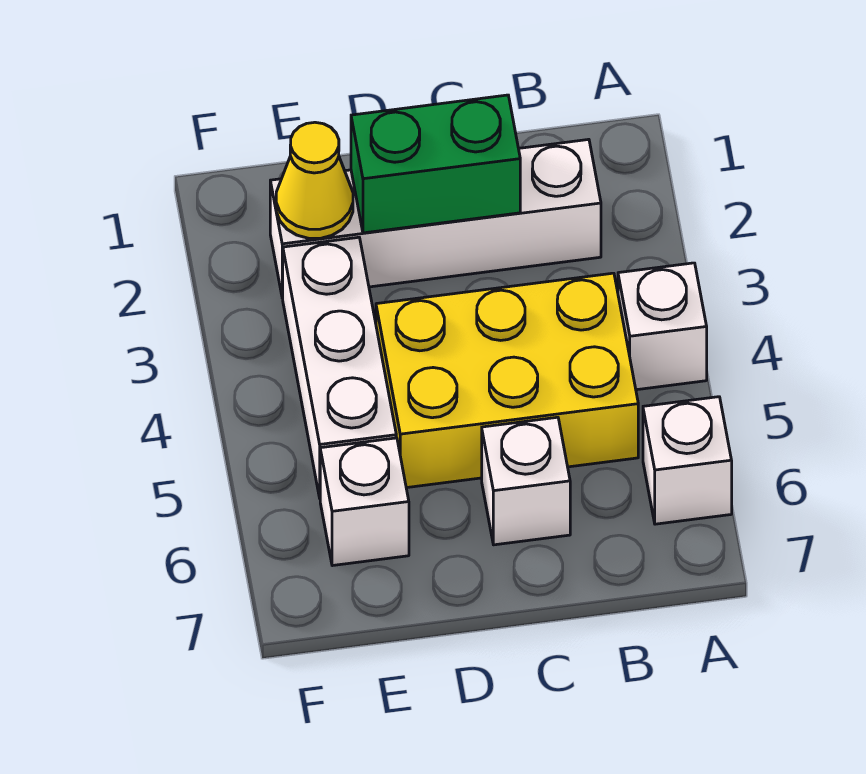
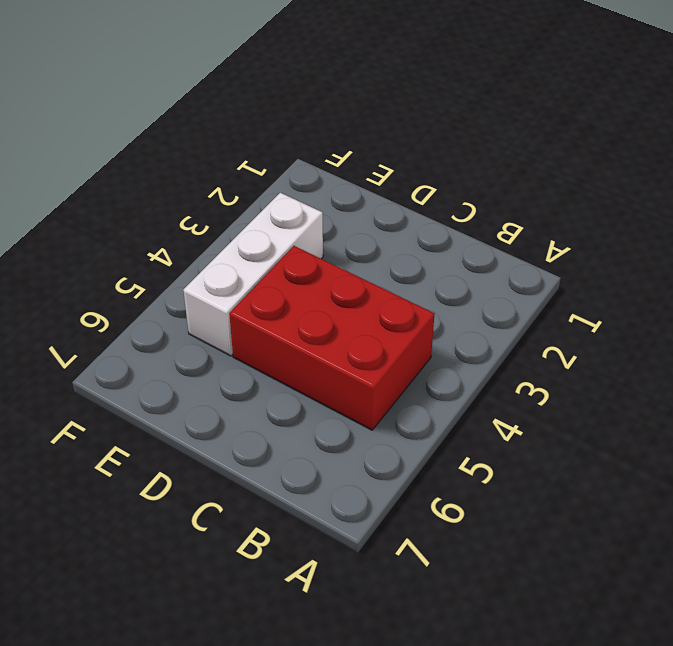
red 2x3 brick [229,246,434,430] -> yellow 2x3 brick [376,273,638,488]
none -> white 1x1 brick [618,263,707,390]
none -> white 1x1 brick [643,397,732,524]

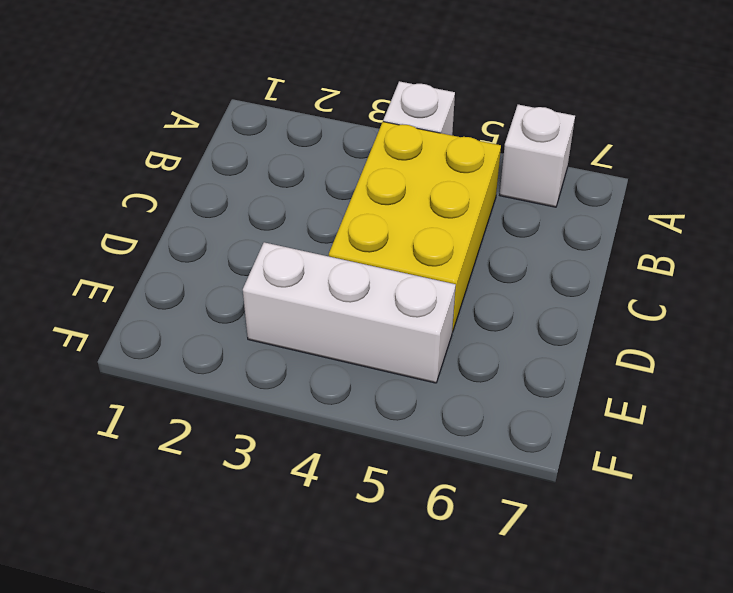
none -> white 1x4 brick [270,139,601,298]
none -> white 1x1 brick [482,417,570,545]

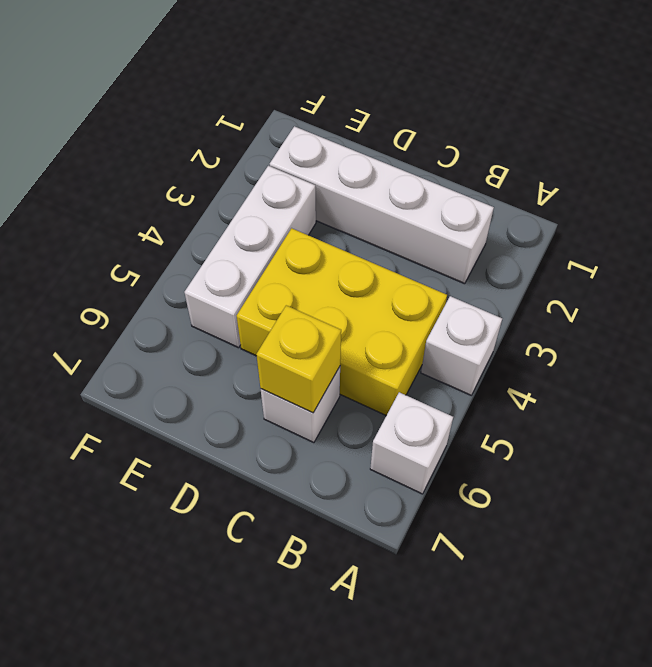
yellow 1x1 brick [256,305,341,413] -> none
none -> white 1x1 brick [320,438,409,566]
none -> green 1x2 brick [351,95,520,233]

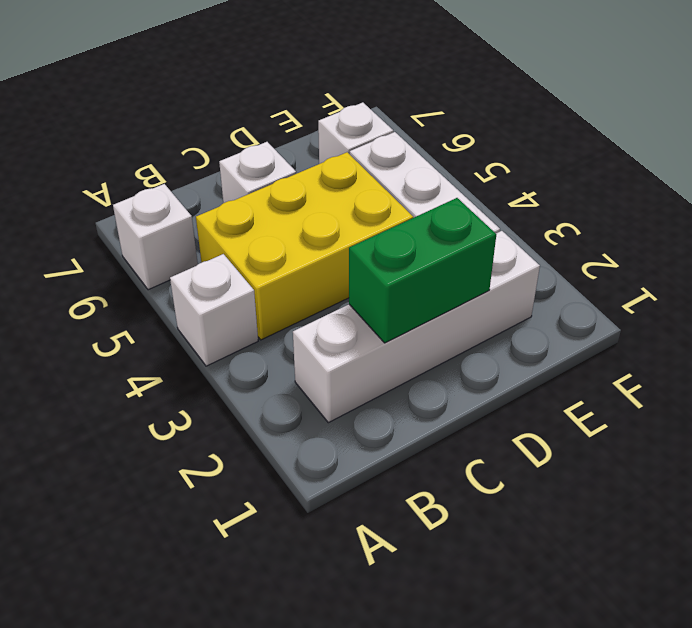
none -> yellow 1x1 cone [276,122,353,238]

